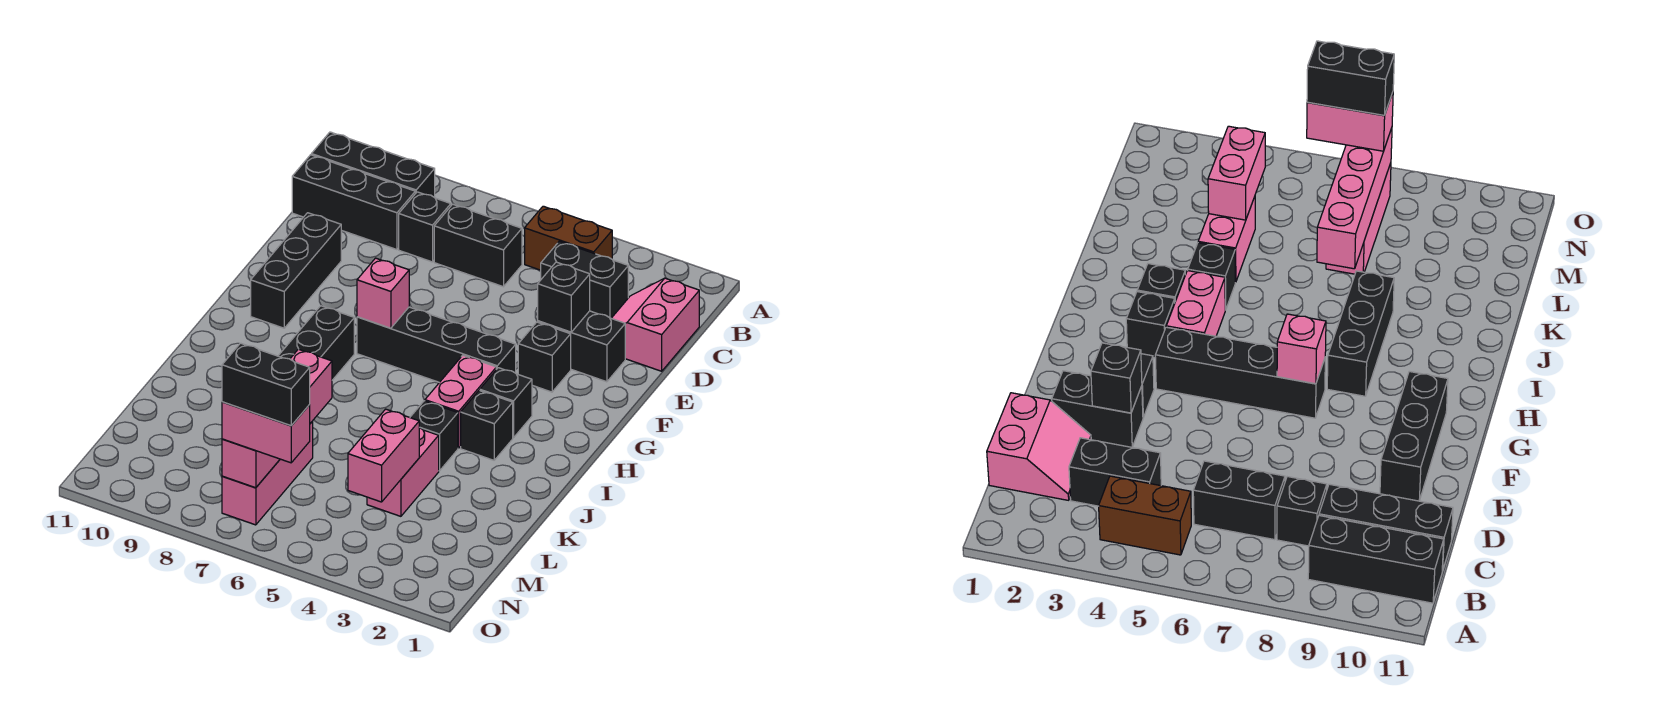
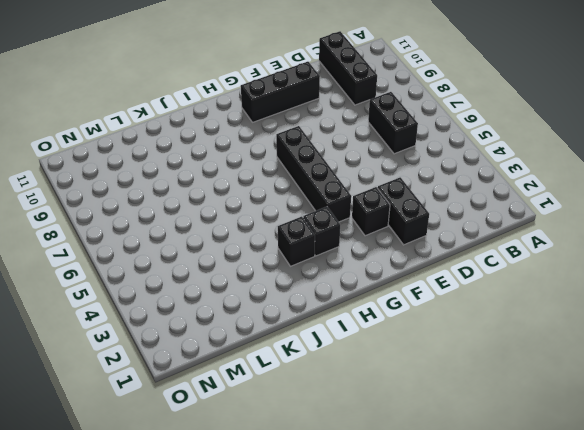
none -> brown 1x2 brick [525,206,612,270]
none -> black 1x3 brick [311,132,435,197]
none -> pink 2x2 slope [611,278,699,371]

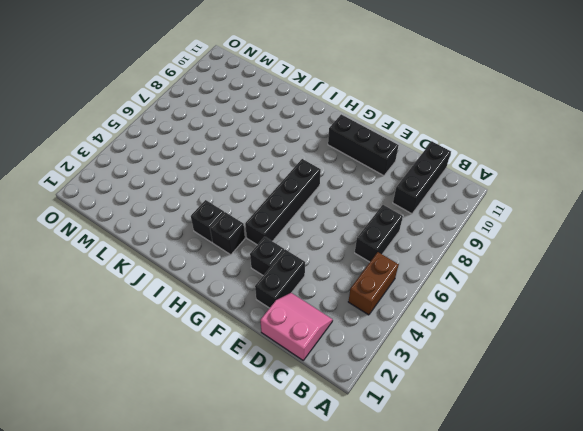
none -> black 1x3 brick [311,132,435,197]
none -> black 1x2 brick [541,241,628,318]
none -> black 1x1 brick [399,192,451,262]

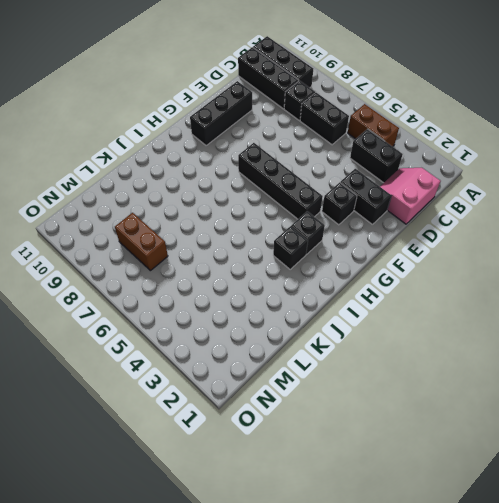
brown 1x2 brick [115,213,168,271] -> pink 1x3 brick [222,421,313,525]
none -> pink 1x2 brick [425,355,496,448]
none -> black 1x3 brick [278,306,354,380]
none -> black 1x1 brick [410,401,458,471]

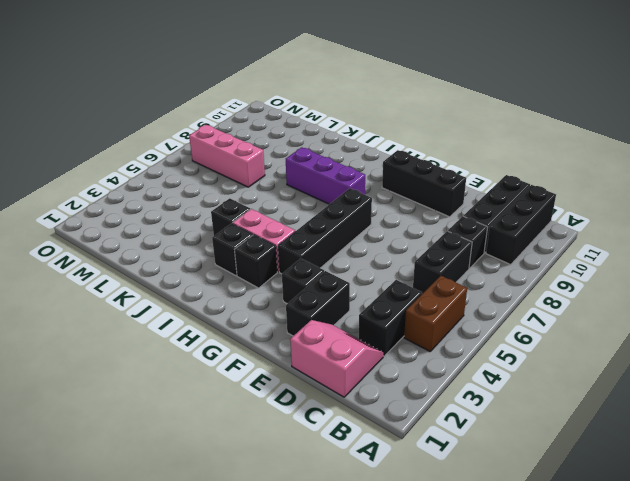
purple 1x3 brick [286,147,365,204] -> black 1x3 brick [278,306,354,380]
none -> pink 1x2 brick [367,428,439,516]
none -> black 1x1 brick [538,262,590,332]
none -> pink 1x1 brick [357,258,409,328]

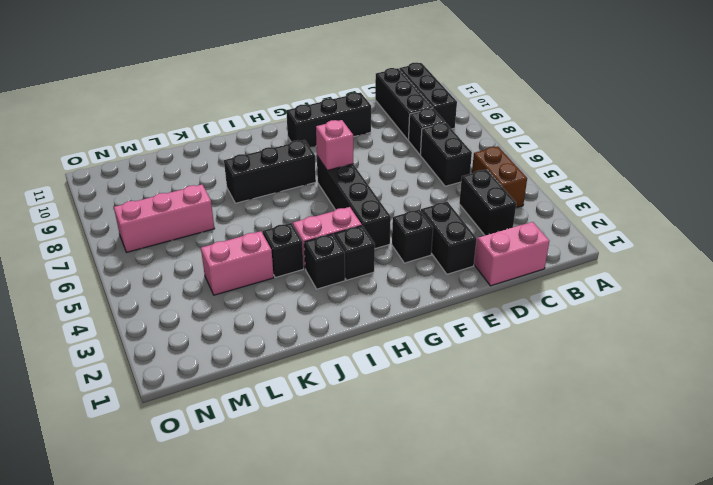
none -> black 1x1 brick [538,262,590,332]
none -> pink 1x4 brick [222,349,332,488]
none -> pink 1x2 brick [348,409,420,502]

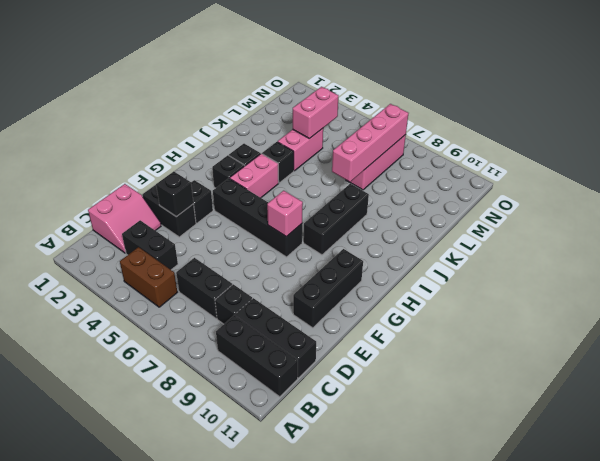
none -> pink 1x2 brick [222,402,310,463]
none -> black 1x2 brick [222,343,310,426]

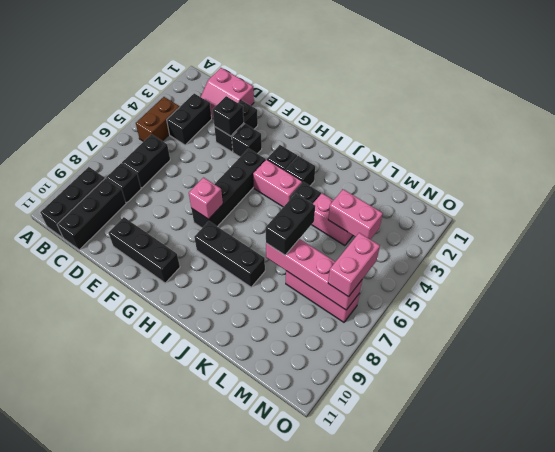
black 1x2 brick [266,193,315,255] -> black 1x2 brick moved to [222,343,310,426]

